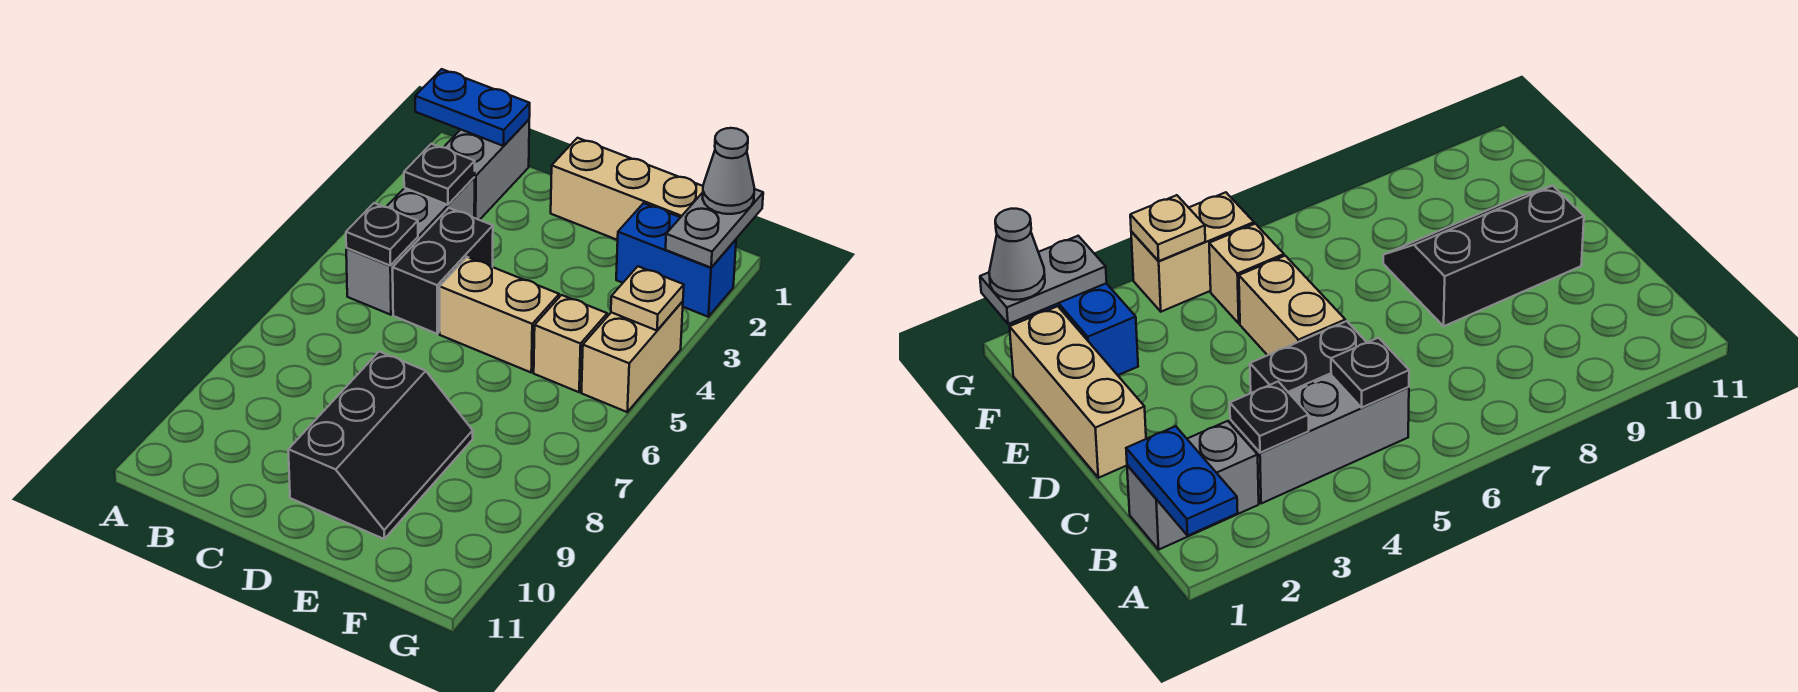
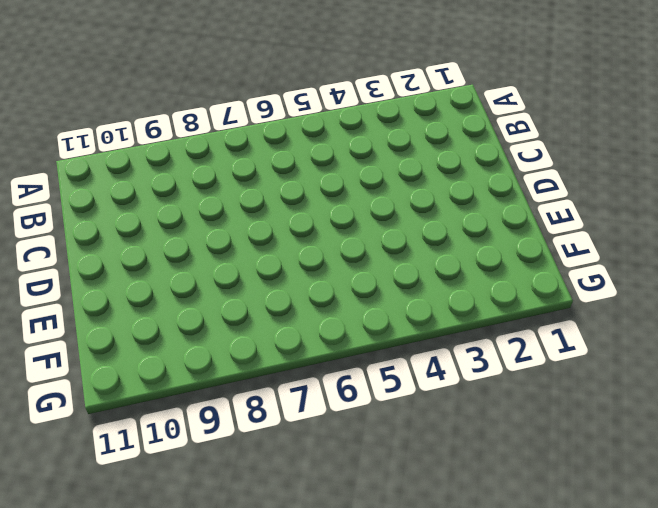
none -> grey 1x2 brick [444,120,529,220]
none -> grey 1x3 brick [346,178,475,315]
none -> black 1x2 brick [393,208,493,334]

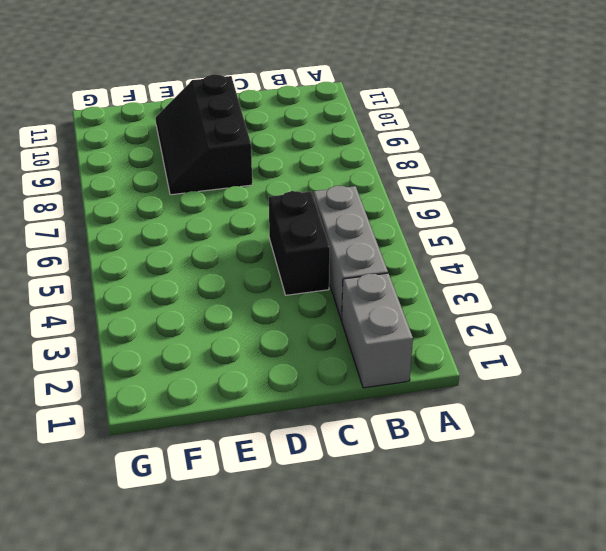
none -> tan 1x3 brick [551,138,703,240]
none -> tan 1x2 brick [439,257,559,372]
none -> blue 1x2 brick [616,203,736,317]

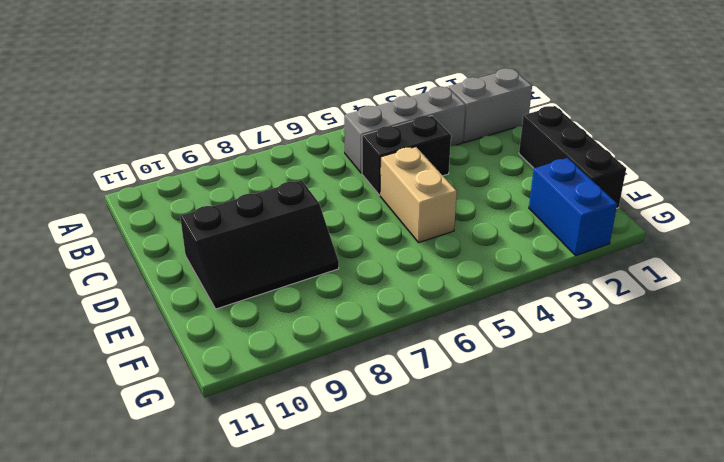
black 1x3 brick [519,106,626,208] -> tan 1x3 brick [551,138,703,240]
none -> tan 1x1 brick [534,295,607,392]
none -> tan 1x2 brick [582,301,683,412]
none -> blue 1x2 plate [415,69,530,146]

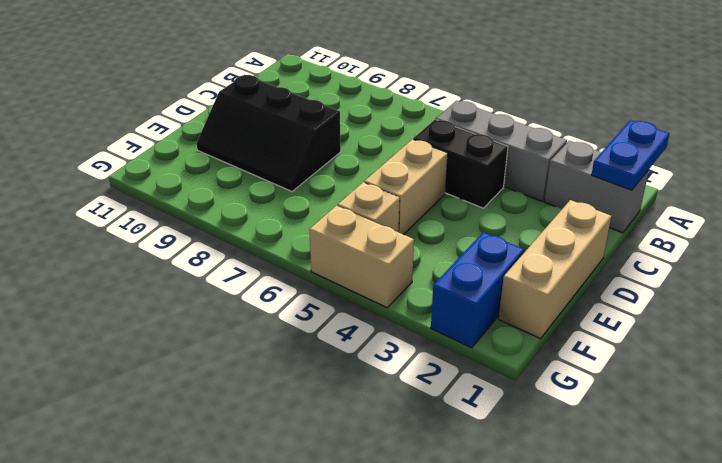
none -> black 1x1 plate [404,144,475,205]
none -> black 1x1 plate [346,203,418,265]
none -> grey 1x2 plate [666,189,763,268]

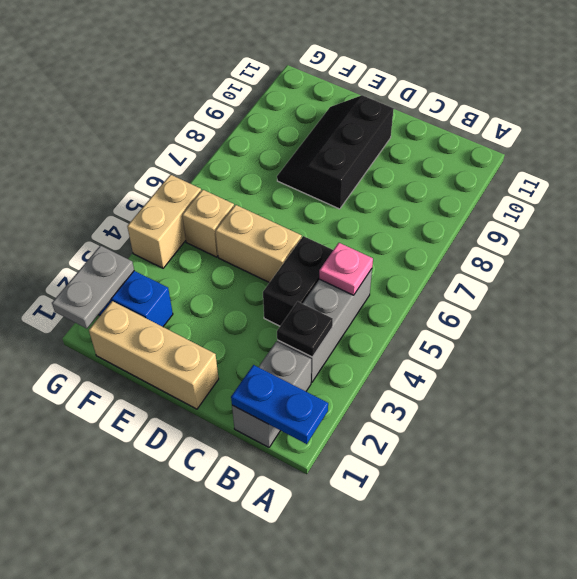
pink 1x1 plate [319,243,373,295] -> black 1x1 plate [346,203,418,265]
none -> tan 1x1 plate [611,266,684,331]
none -> grey 1x1 cone [703,128,754,214]

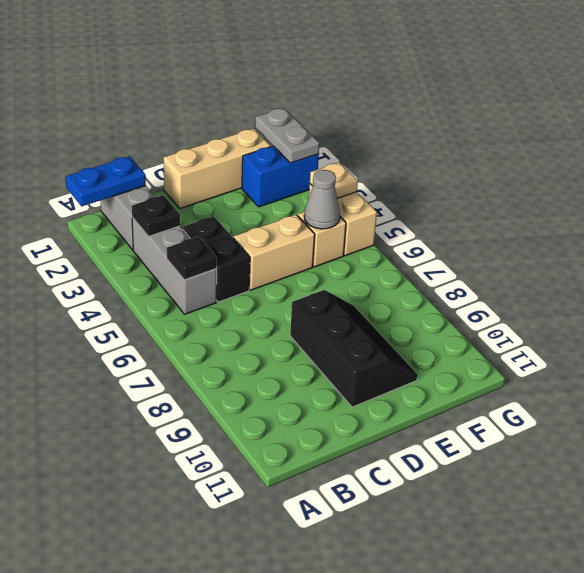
grey 1x1 cone [304,170,340,229] -> grey 1x1 cone moved to [703,128,754,214]

